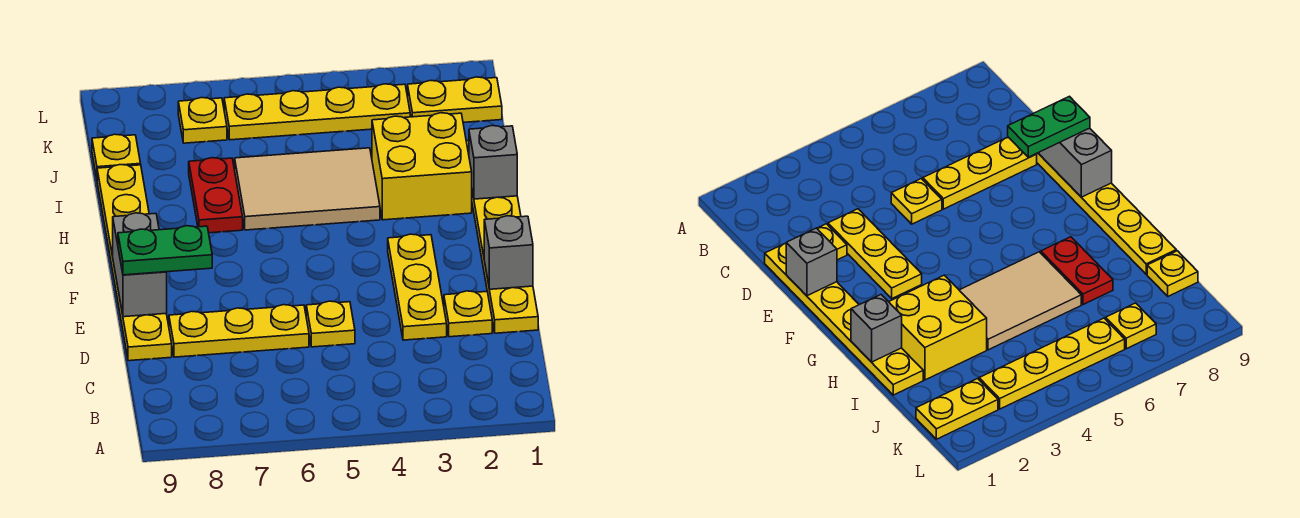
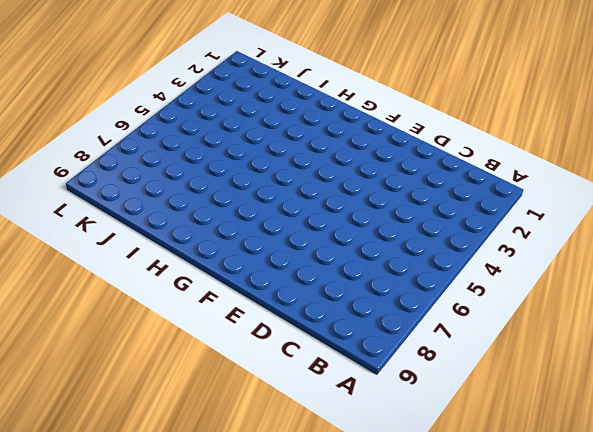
none -> yellow 1x6 plate [466,141,538,333]
none -> yellow 1x1 plate [444,291,492,337]
none -> yellow 1x3 plate [388,234,447,340]

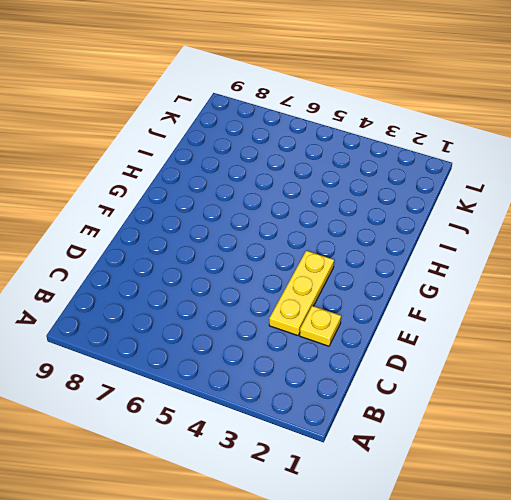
none -> yellow 1x6 plate [466,141,538,333]
none -> yellow 1x1 plate [306,301,355,347]
none -> yellow 1x3 plate [169,305,309,357]

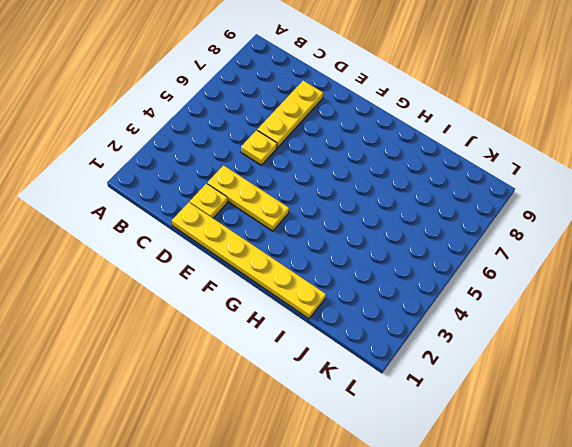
none -> yellow 1x6 plate [97,165,172,361]
none -> yellow 2x2 brick [372,113,472,220]
none -> tan 2x3 tile [235,148,380,230]

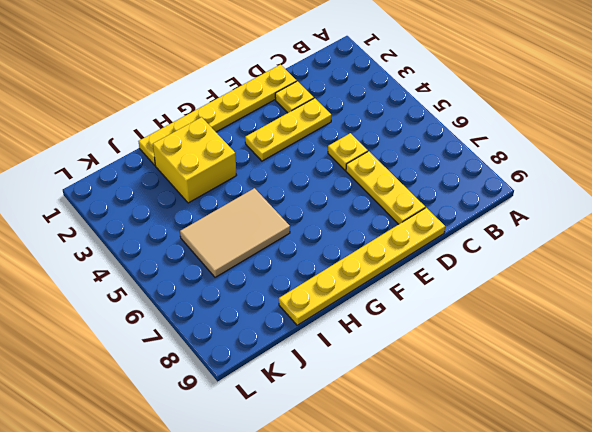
tan 2x3 tile [180,188,290,277] -> tan 2x3 tile turned to [235,148,380,230]
none -> red 1x2 plate [189,158,243,233]
none -> yellow 1x1 plate [92,134,141,178]
none -> yellow 1x2 plate [408,77,502,122]

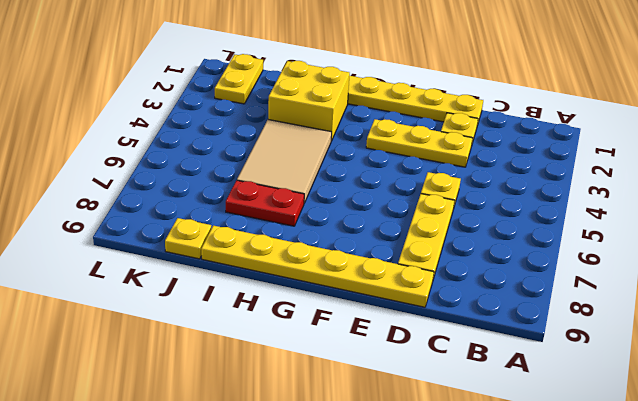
none -> yellow 1x4 plate [224,84,410,140]
none -> yellow 1x1 plate [178,98,227,143]
none -> grey 1x1 brick [484,216,533,289]

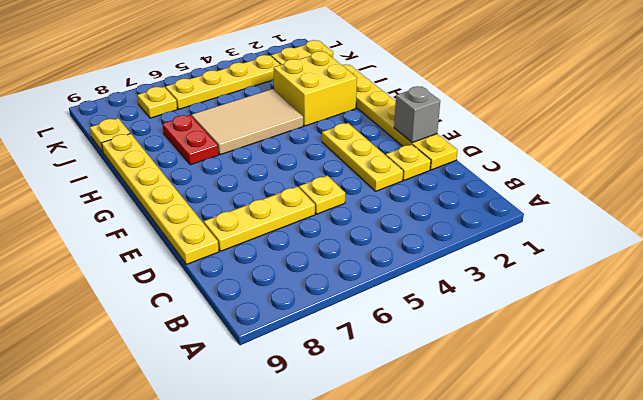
none -> grey 1x2 brick [113,213,167,317]
none -> grey 1x1 brick [469,126,517,199]
none -> green 1x2 plate [118,226,212,275]

